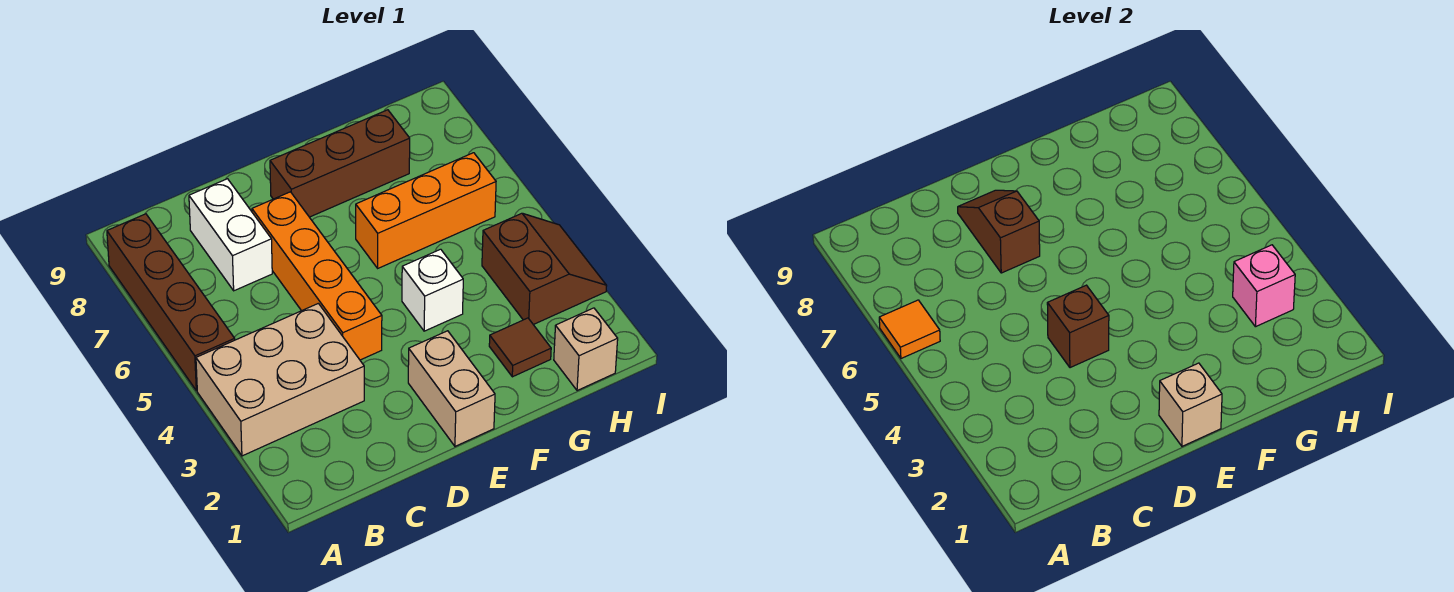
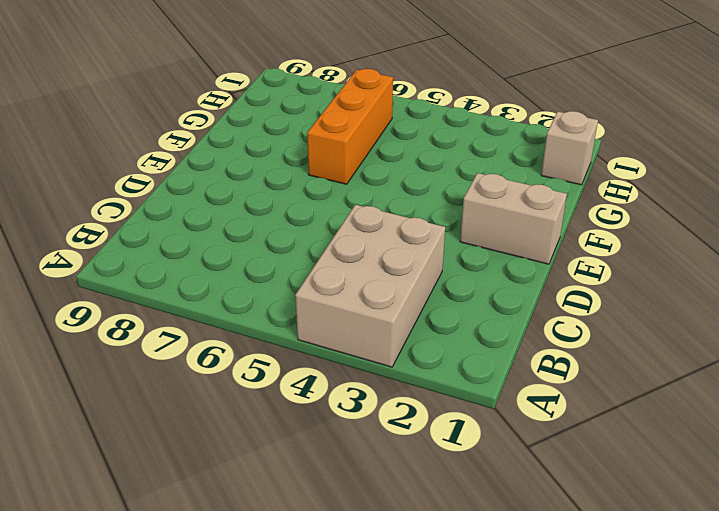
none -> brown 1x4 brick [107,214,235,391]
none -> white 1x2 brick [189,179,272,291]
none -> orange 1x4 brick [252,192,382,360]

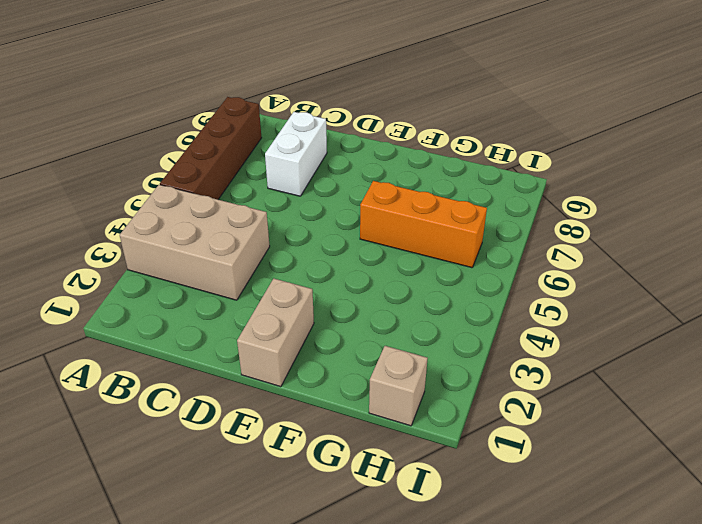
none -> orange 1x4 brick [252,192,382,360]
none -> brown 1x3 brick [270,110,410,217]
none -> white 1x1 brick [402,249,463,331]

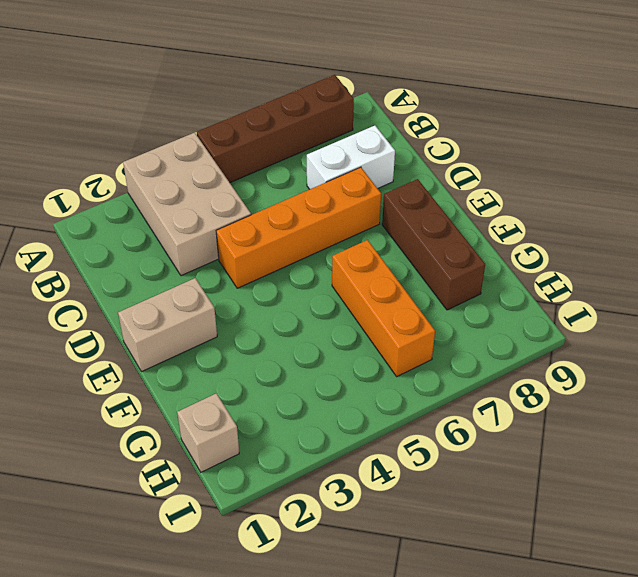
none -> white 1x1 brick [402,249,463,331]
none -> brown 1x1 tile [489,318,551,377]
none -> brown 2x2 slope [482,213,607,325]

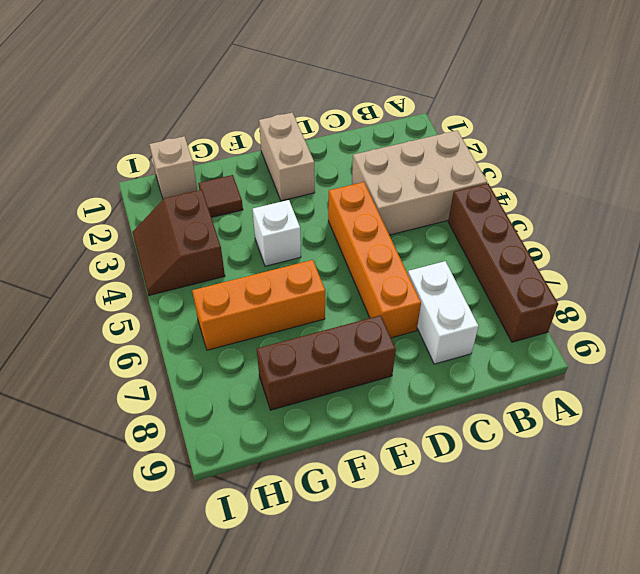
none -> orange 1x1 tile [879,300,940,358]
none -> brown 1x1 brick [1047,285,1109,368]
none -> brown 1x2 slope [958,190,1040,273]

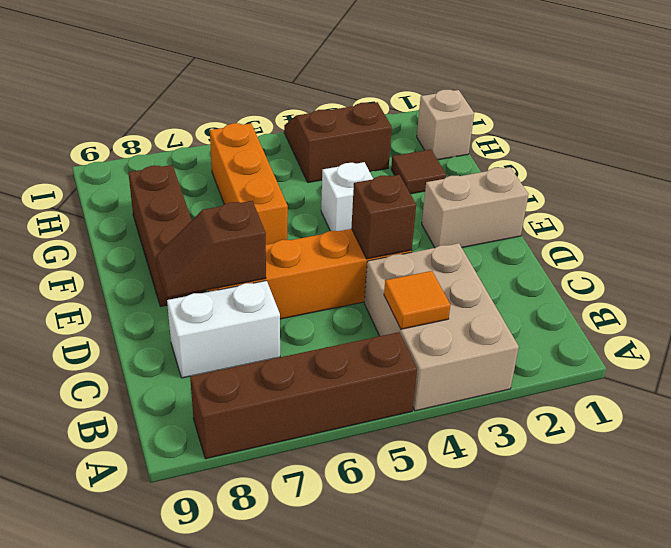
orange 1x1 tile [384,271,450,329] -> orange 1x1 tile moved to [879,300,940,358]
none -> tan 1x1 brick [1159,363,1222,446]
none -> pink 1x1 brick [1233,245,1295,327]

